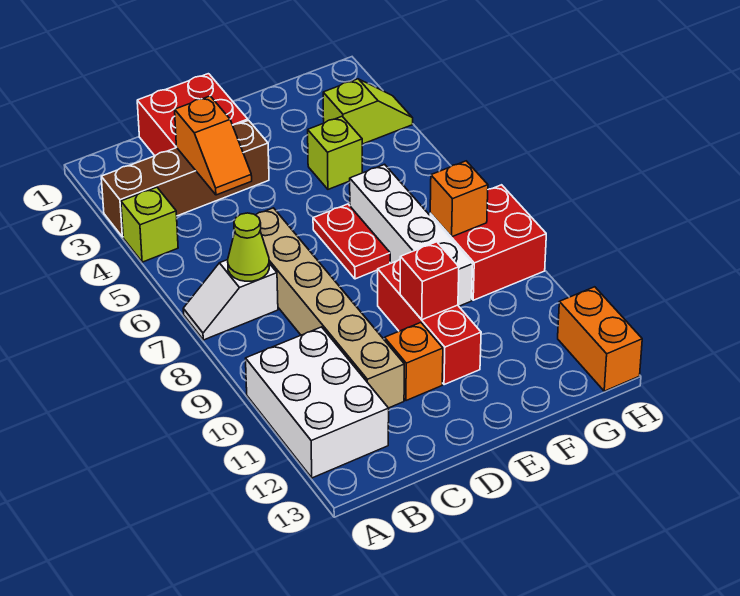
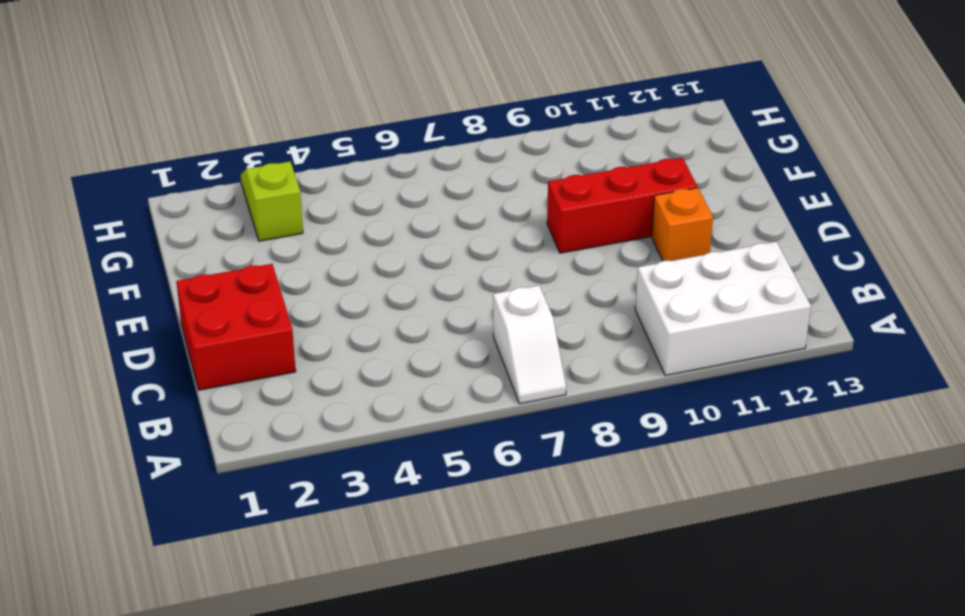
none -> brown 1x4 brick [101,120,269,237]
none -> lime 1x1 brick [121,187,178,262]
none -> tan 1x6 brick [256,208,404,408]

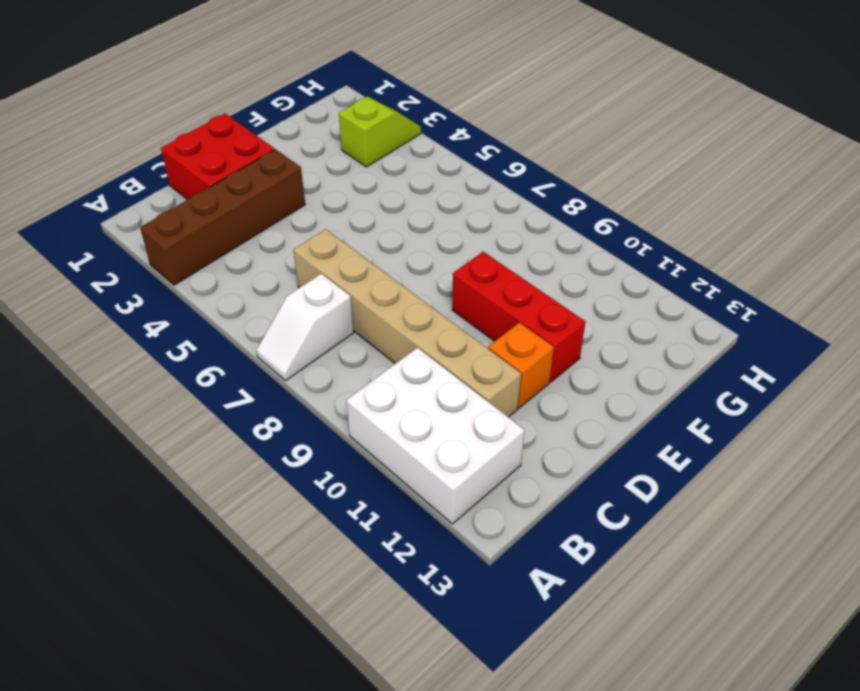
none -> lime 1x1 brick [121,187,178,262]
none -> red 1x2 plate [313,204,390,279]
none -> lime 1x1 brick [308,116,362,189]

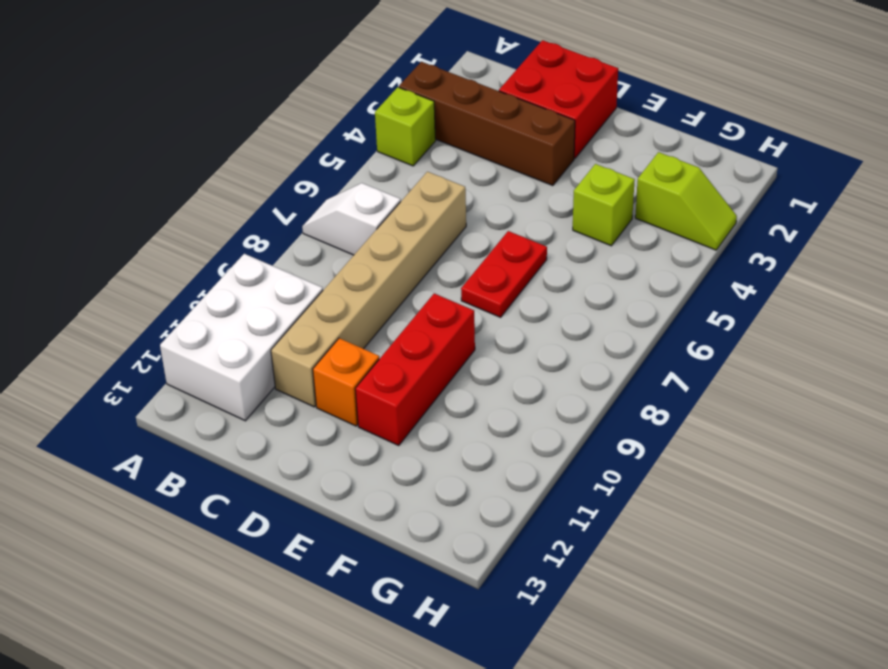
none -> white 1x4 brick [350,164,473,306]
none -> red 2x2 brick [430,185,546,300]
none -> orange 1x2 brick [558,287,642,391]

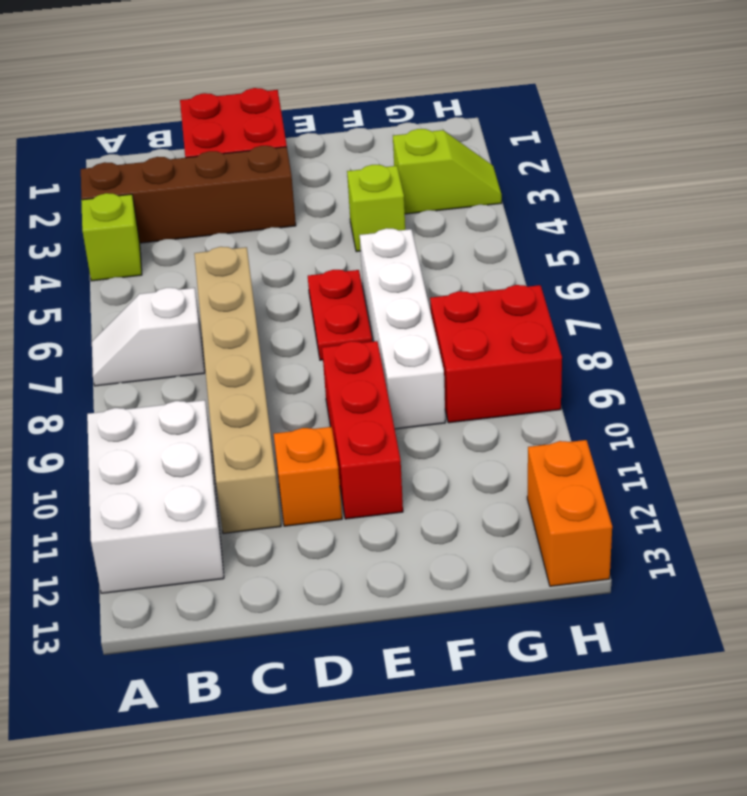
none -> lime 1x1 cone [228,213,269,281]
none -> orange 1x2 slope [175,96,252,195]
none -> red 1x1 brick [400,242,459,320]

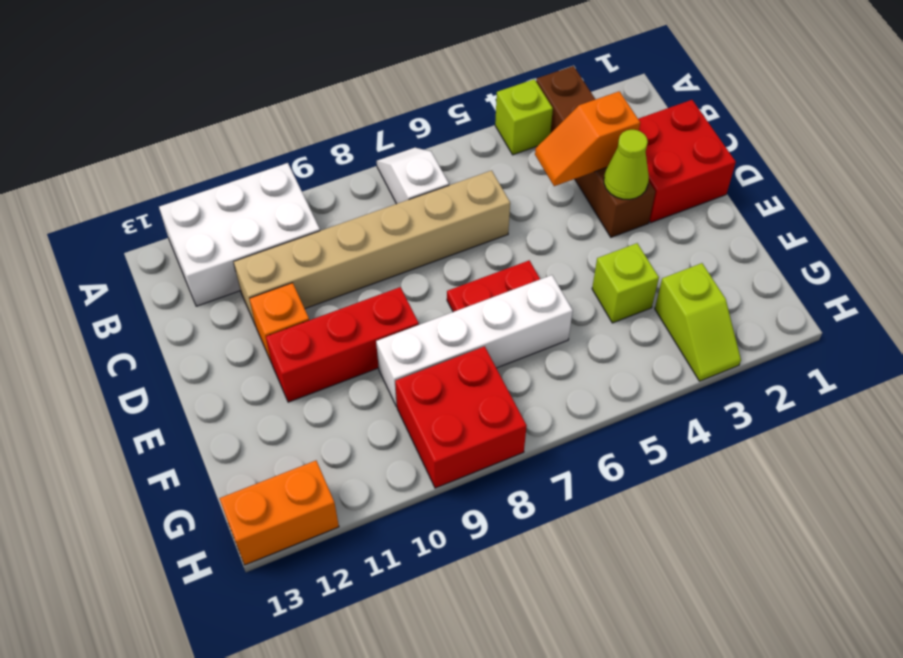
lime 1x1 cone [604,130,649,199] -> lime 1x1 cone moved to [228,213,269,281]
none -> red 1x1 brick [400,242,459,320]
none -> orange 1x1 brick [430,161,488,237]

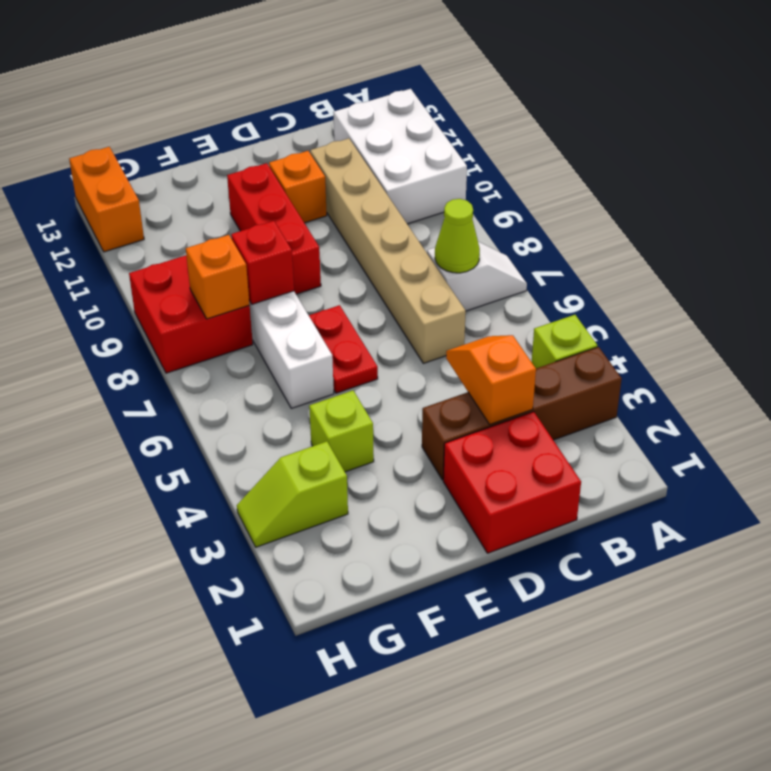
red 1x1 brick [231,221,294,304] -> red 1x1 brick moved to [400,242,459,320]

